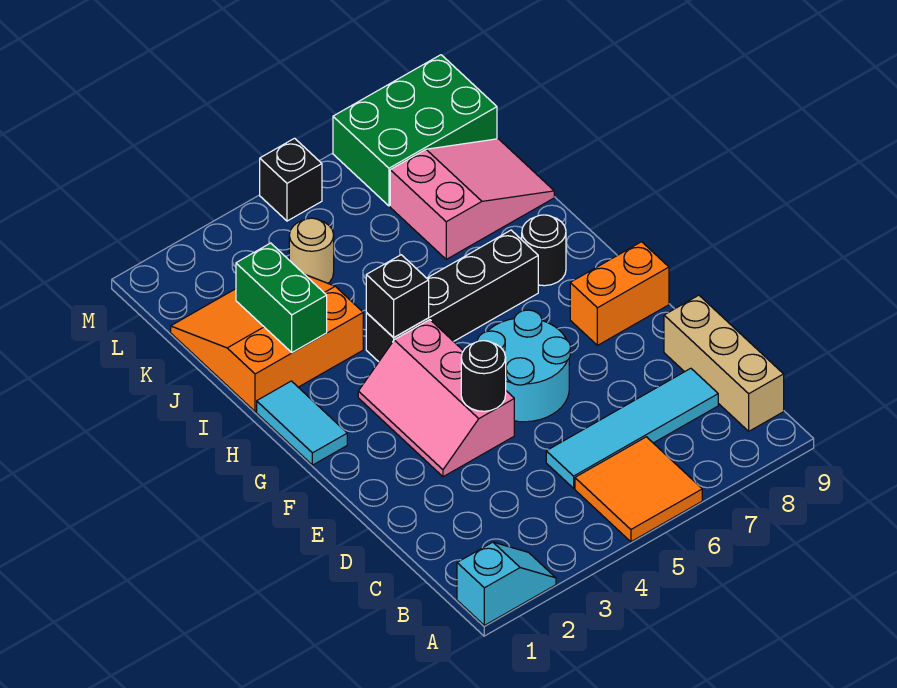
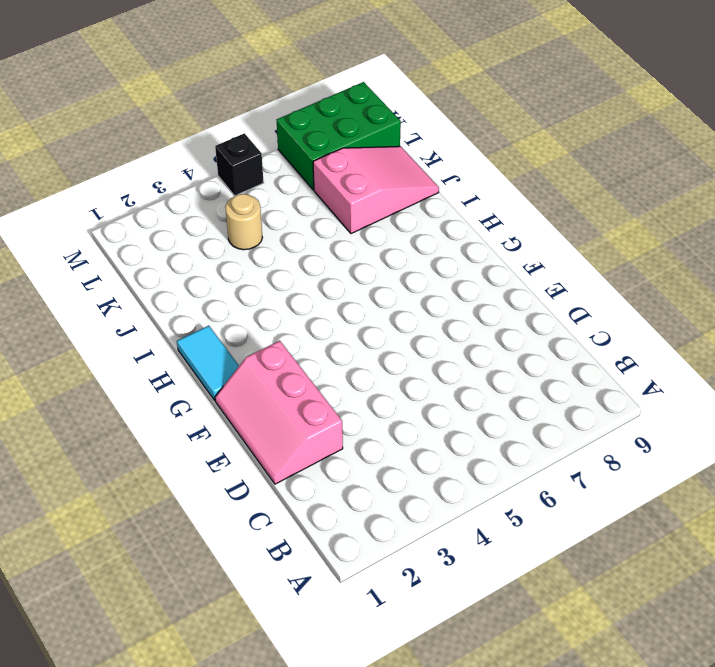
pink 2x3 slope [215,341,343,484] -> pink 2x3 slope moved to [358,320,514,477]
none -> cyan 1x2 slope [457,542,556,625]
none -> orange 2x2 tile [575,437,702,542]
none -> tan 1x3 brick [664,295,784,431]

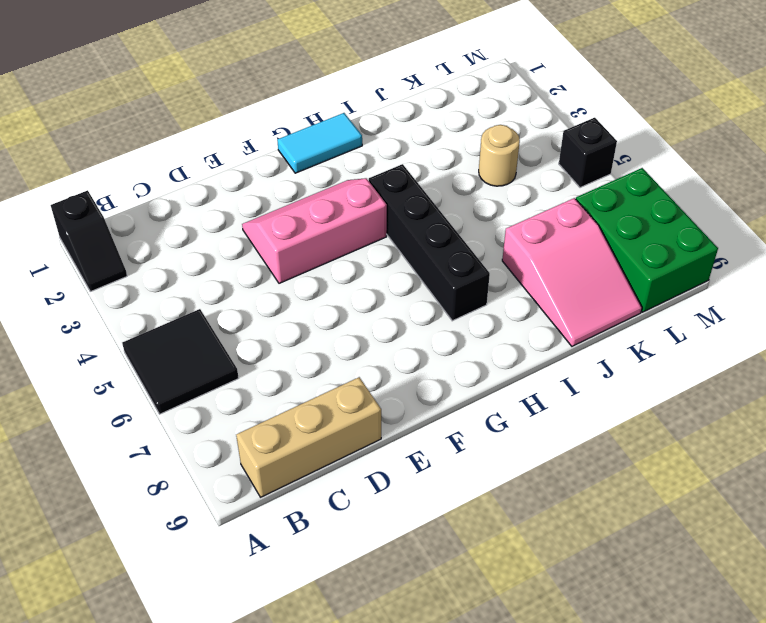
black 1x2 slope [51,190,127,292] -> cyan 1x2 slope [457,542,556,625]
black 2x2 tile [122,309,239,414] -> orange 2x2 tile [575,437,702,542]
none -> cyan 1x4 tile [546,368,718,488]
none -> cyan 2x2 round brick [478,310,570,422]
none -> orange 1x2 brick [570,242,669,345]

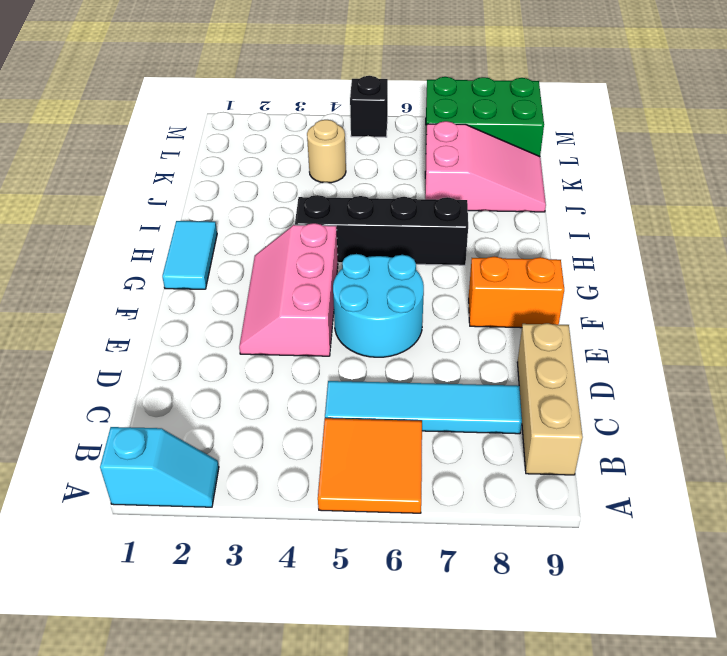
none -> black 1x1 round brick [522,215,566,286]
none -> orange 3x3 slope [171,275,363,412]
none -> black 1x1 round brick [461,341,506,411]

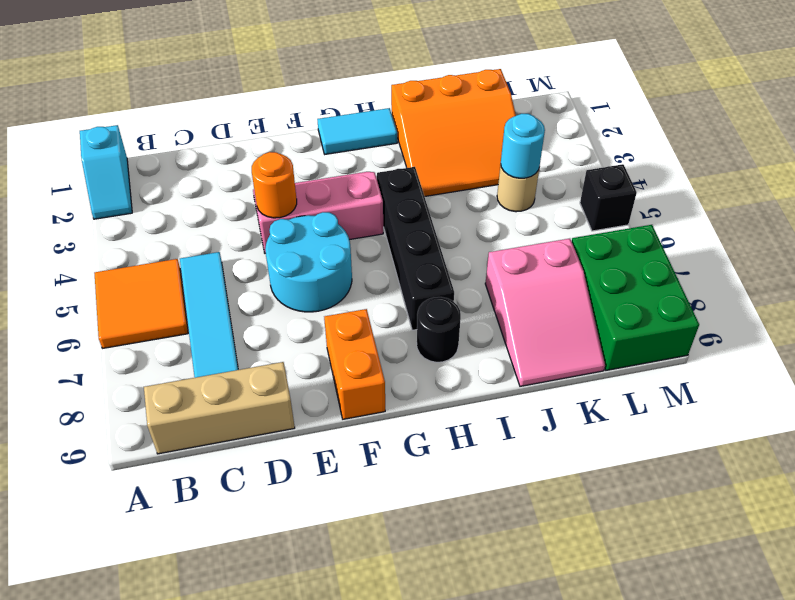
orange 1x1 round brick [252,152,297,218] -> black 1x1 round brick [461,341,506,411]
orange 3x3 slope [391,69,516,197] -> orange 3x3 slope turned to [171,275,363,412]
cyan 1x1 round brick [501,114,545,178] -> none
none -> black 1x1 brick [366,255,429,338]
none -> green 1x2 brick [236,243,327,353]

